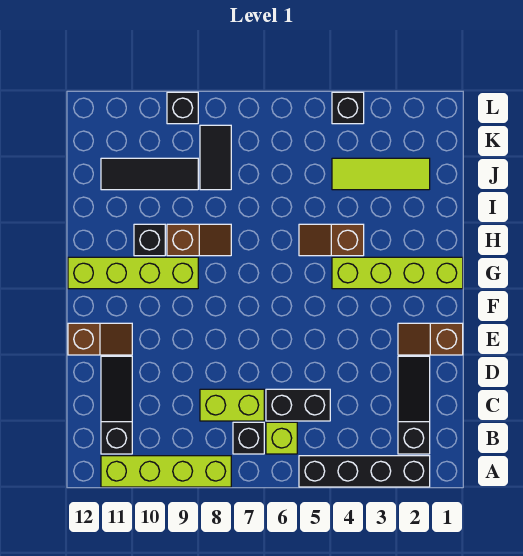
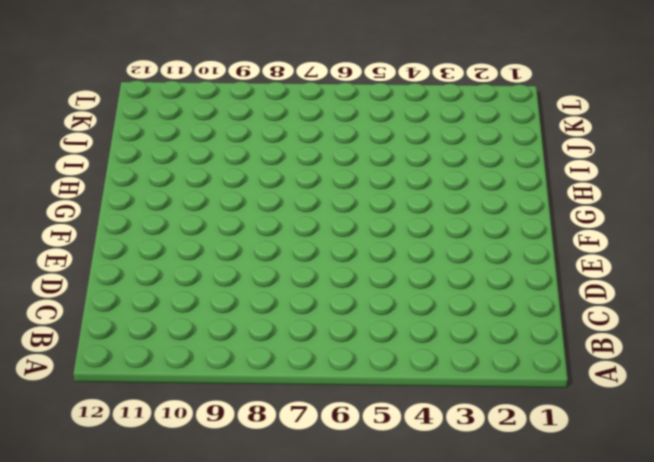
none -> black 1x4 brick [299,456,430,487]
none -> lime 1x4 brick [101,456,231,487]
none -> black 1x3 slope [398,356,430,454]

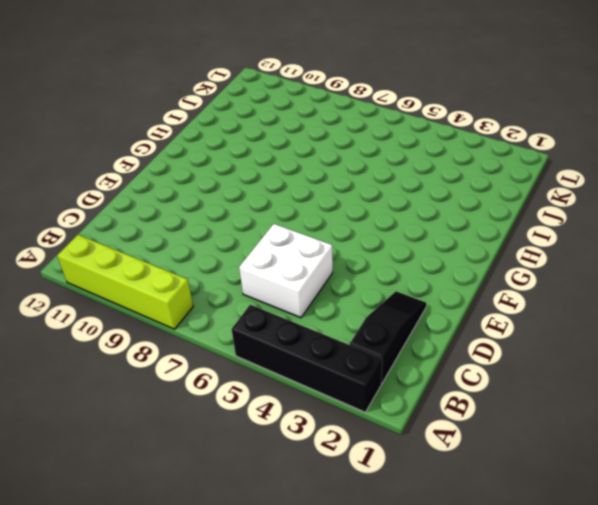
white 2x2 brick [239,224,333,318] -> black 1x2 brick [266,389,330,421]
none -> lime 1x1 brick [266,422,297,454]
none -> black 1x1 brick [233,422,264,454]
none -> black 1x3 slope [101,356,132,454]

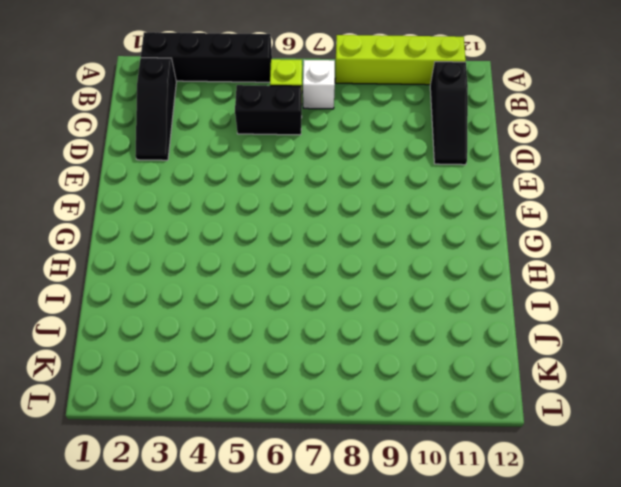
white 1x1 brick [303,60,335,109] -> black 1x1 brick [233,422,264,454]
none -> lime 1x2 brick [200,389,264,421]
none -> brown 1x2 slope [398,323,463,355]
none -> brown 1x2 slope [68,323,132,355]

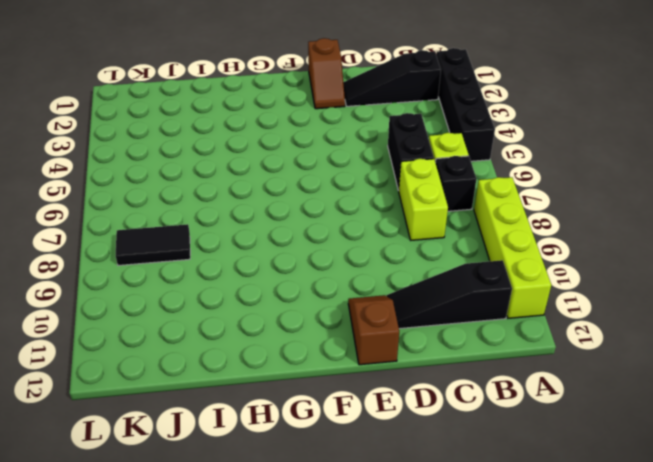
none -> lime 1x4 brick [332,257,463,289]
none -> lime 1x4 brick [68,257,198,289]
none -> brown 1x2 slope [299,224,364,256]

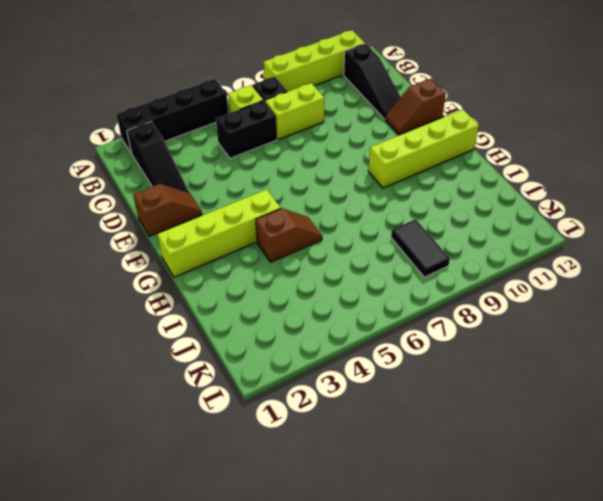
none -> brown 1x2 slope [167,224,231,256]
none -> black 1x1 brick [134,224,165,256]
none -> lime 1x3 tile [332,158,430,190]

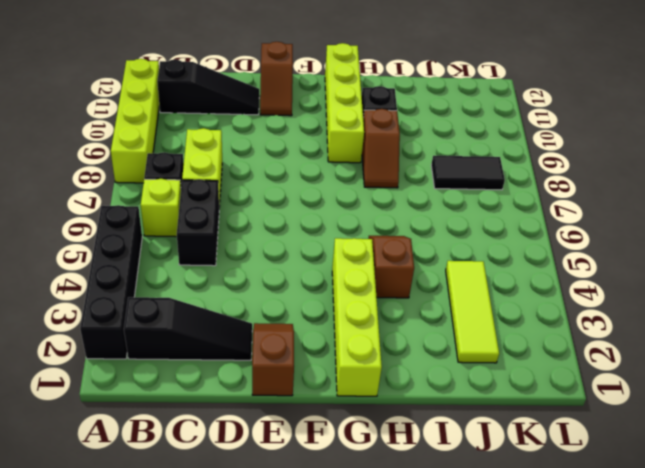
none -> black 1x3 tile [101,158,198,190]
none -> black 1x1 brick [332,92,364,124]
none -> black 1x1 brick [167,92,198,124]

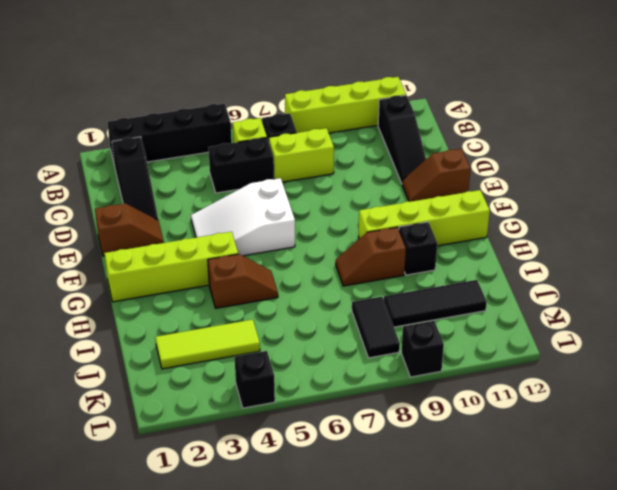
white 2x3 slope [191,178,295,256] -> none

